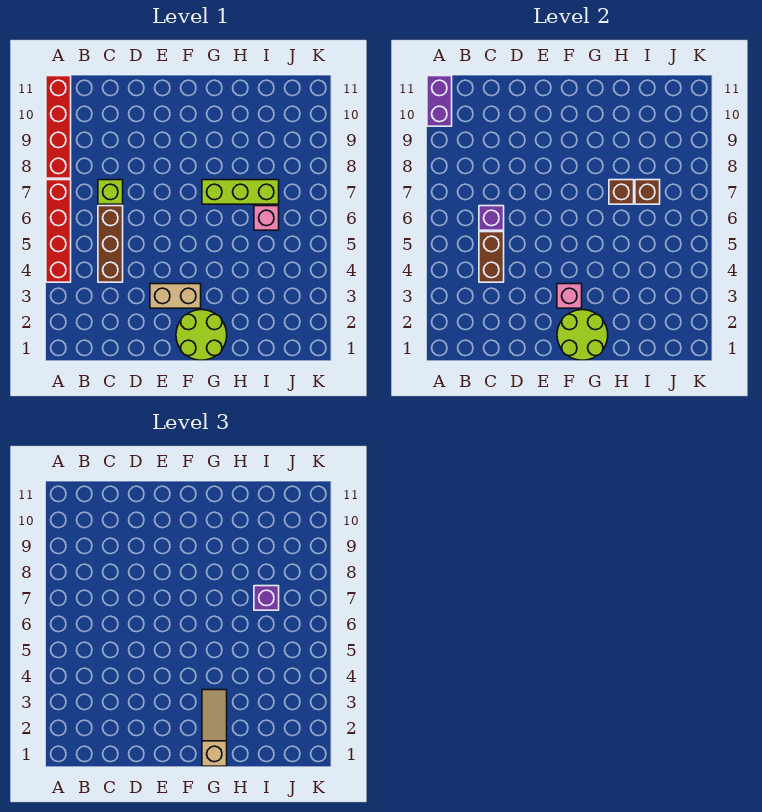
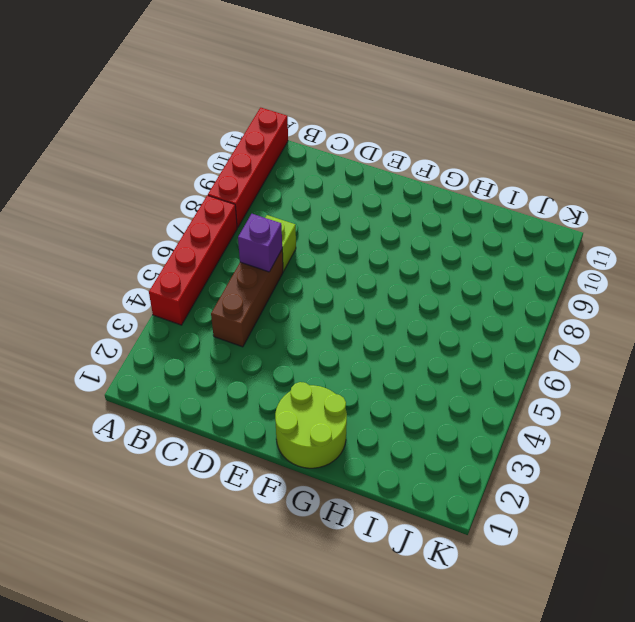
none -> tan 1x2 brick [150,284,201,308]
none -> lime 1x3 brick [202,180,279,204]
none -> pink 1x1 brick [254,206,279,230]

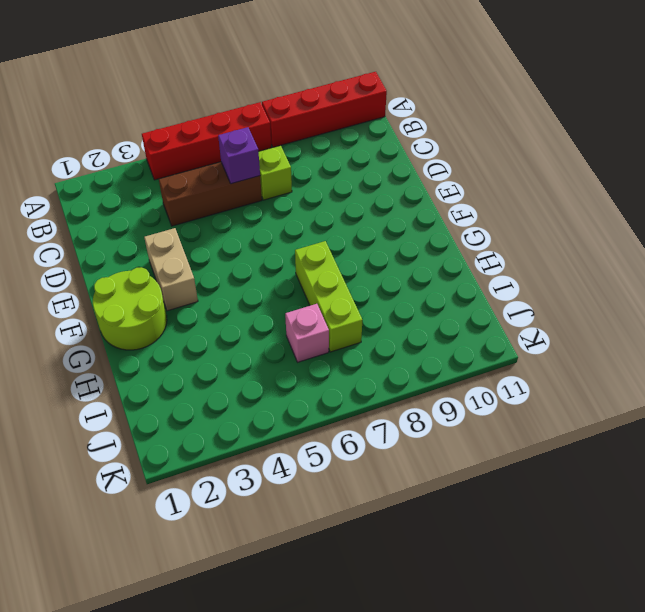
none -> purple 1x2 brick [427,76,452,126]
none -> brown 1x2 brick [479,232,504,282]
none -> lime 2x2 round brick [557,310,608,360]

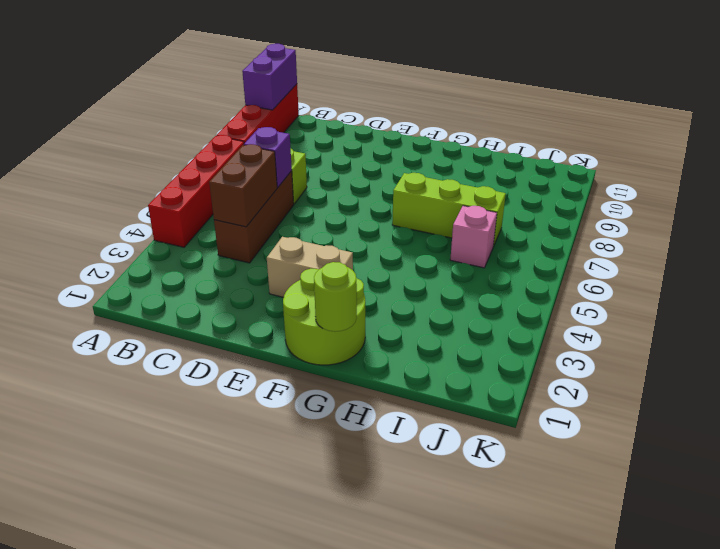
lime 1x1 round brick [314,262,357,332] -> lime 2x2 round brick [557,310,608,360]
none -> pink 1x1 brick [557,284,582,308]
none -> brown 1x1 brick [609,180,634,204]
none -> brown 1x1 brick [635,180,660,204]

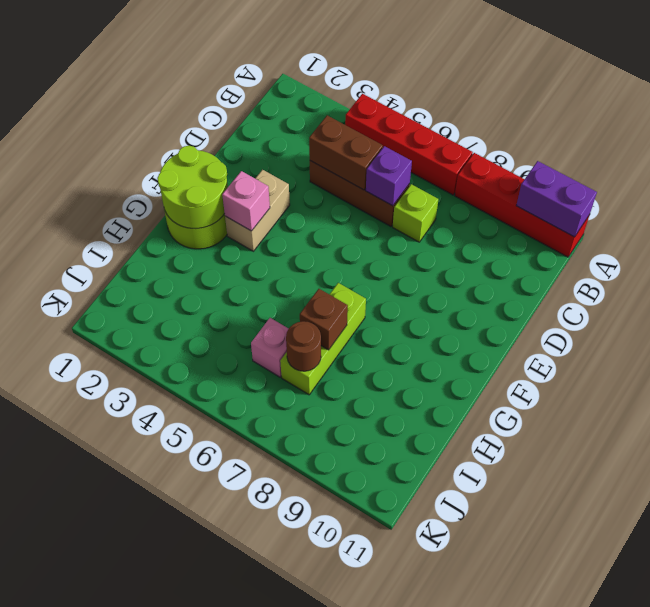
brown 1x1 round brick [286,321,321,371] -> brown 1x1 brick [635,180,660,204]
none -> tan 1x3 slope [202,690,227,766]
none -> purple 1x1 brick [254,586,279,610]

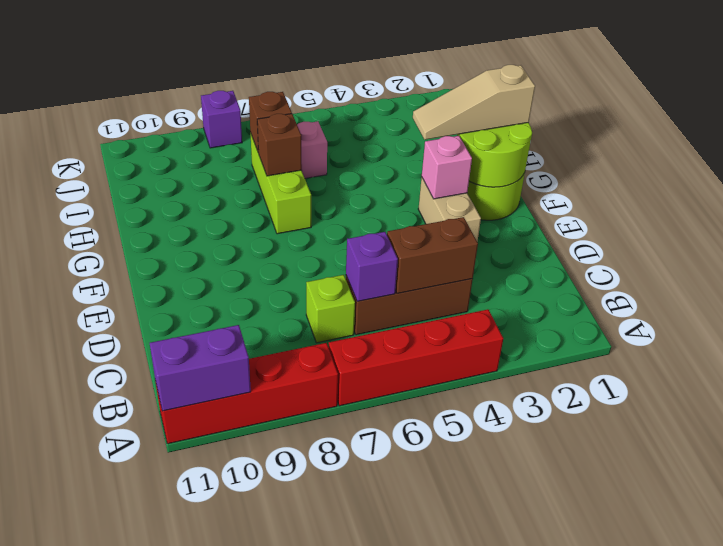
purple 1x1 brick [201,91,242,148] -> purple 1x1 brick moved to [254,586,279,610]

